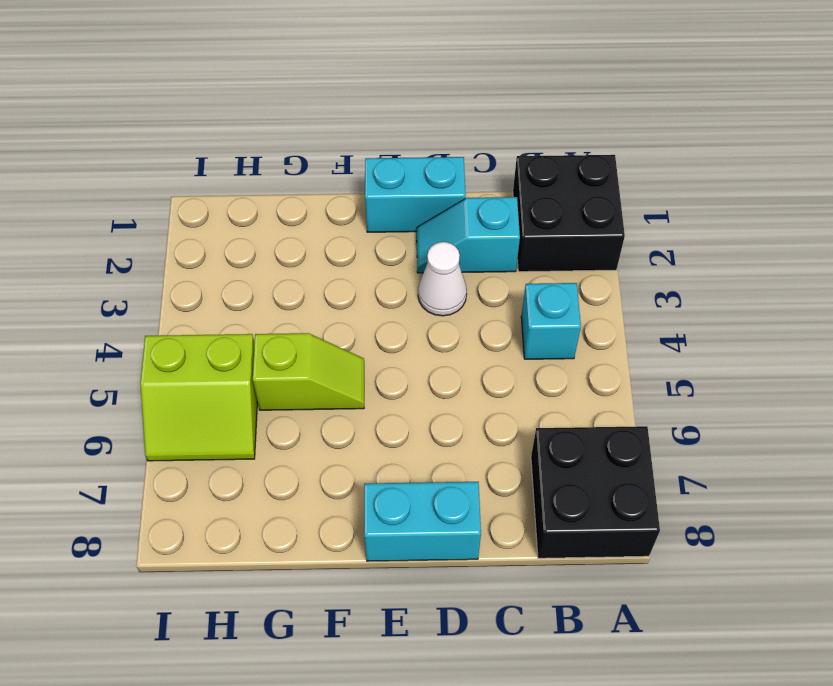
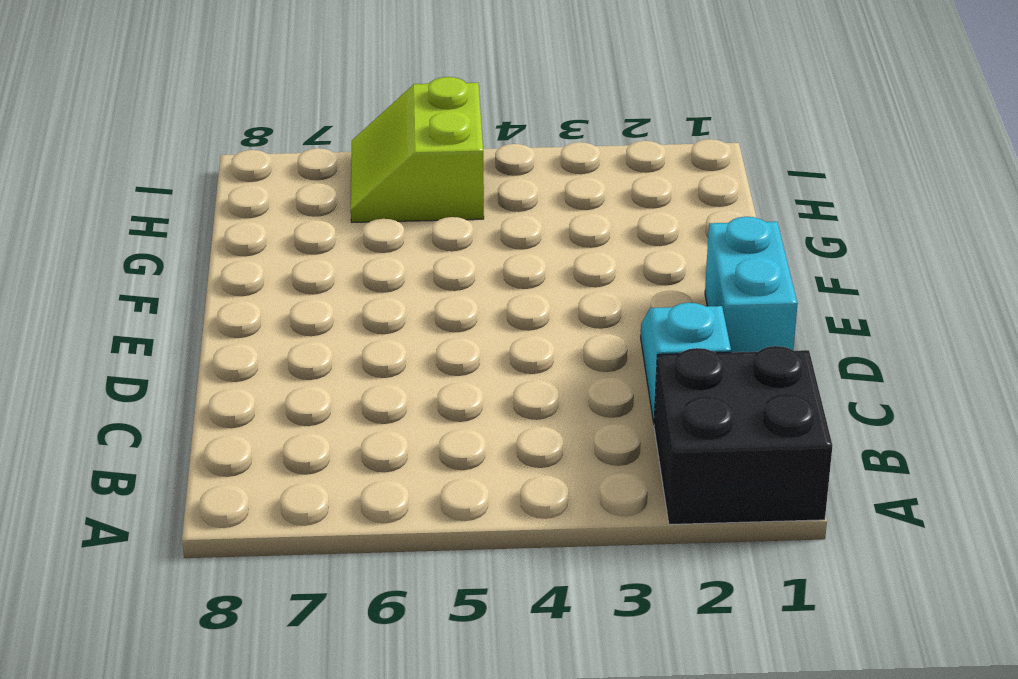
none -> black 2x2 brick [531,426,660,558]
none -> cyan 1x1 brick [521,283,581,359]

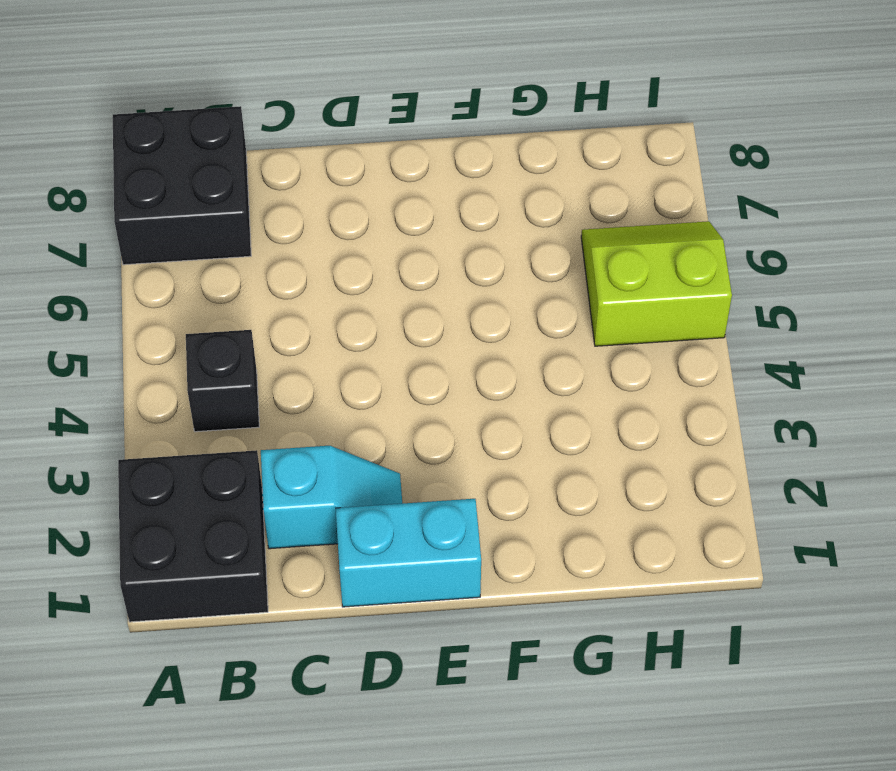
black 1x1 brick [186,330,259,432] -> cyan 1x1 brick [521,283,581,359]
none -> white 1x1 cone [418,242,467,316]
none -> cyan 1x2 brick [364,482,481,561]

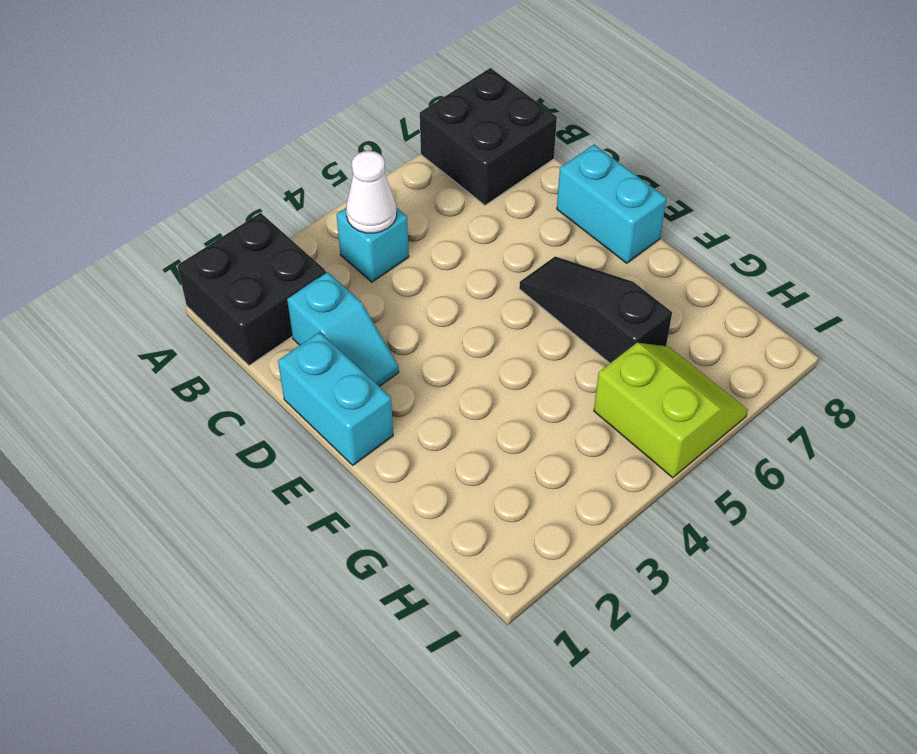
white 1x1 cone [346,151,397,233] -> white 1x1 cone moved to [418,242,467,316]
black 1x3 slope [519,256,672,363] -> none
none -> lime 1x2 slope [253,333,364,410]

